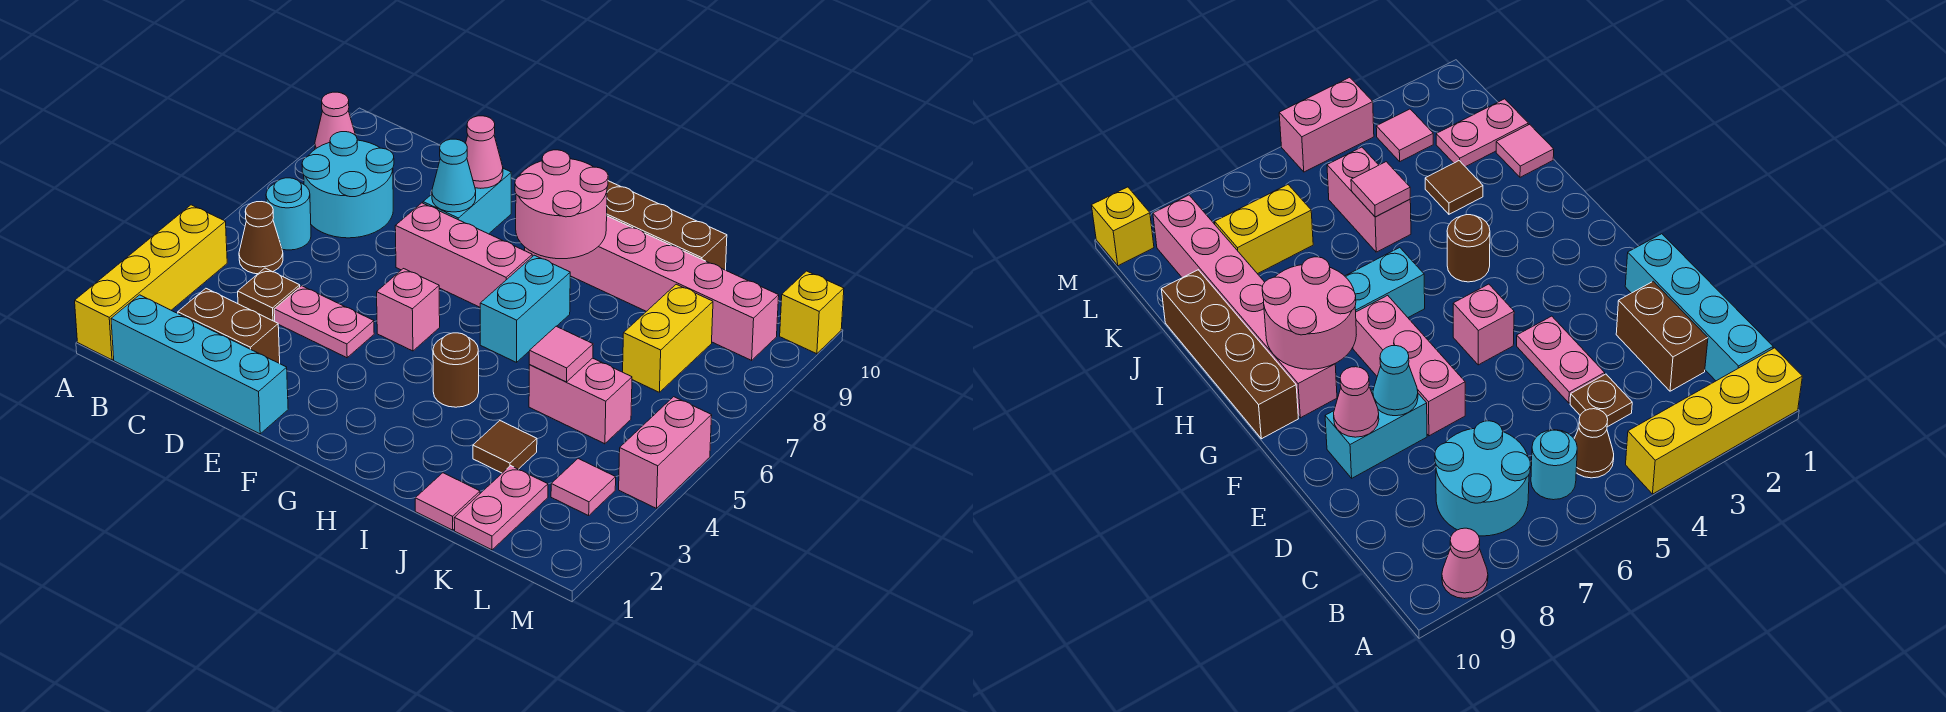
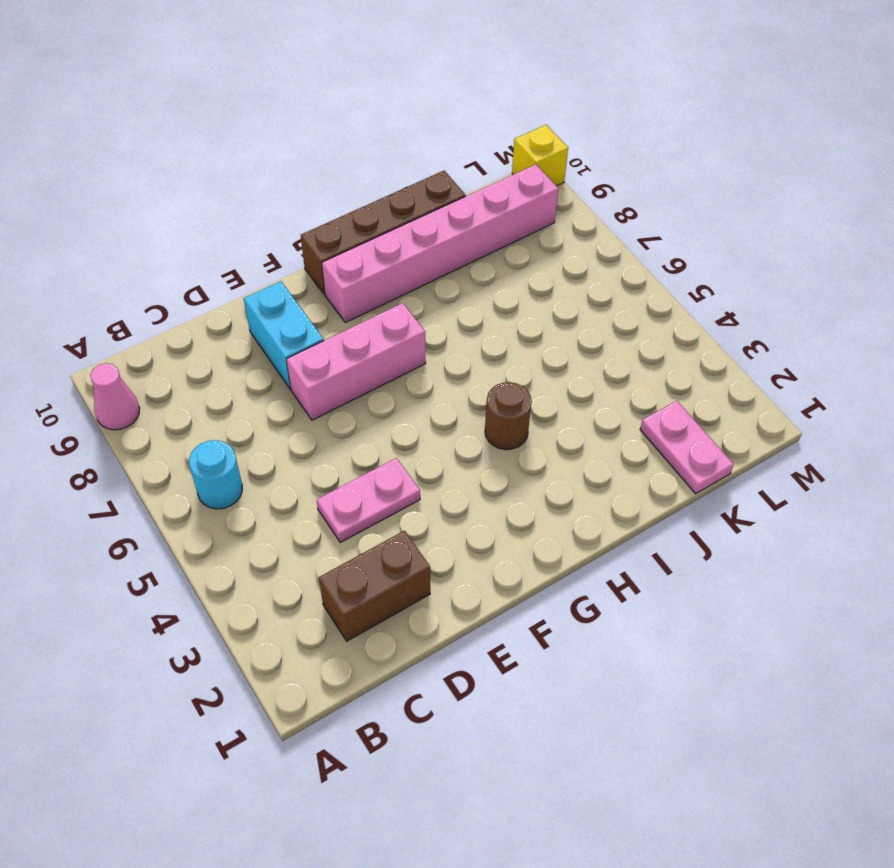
none -> yellow 1x4 brick [75,205,227,360]
none -> cyan 1x4 brick [111,295,288,434]
none -> brown 1x1 cone [239,202,283,274]

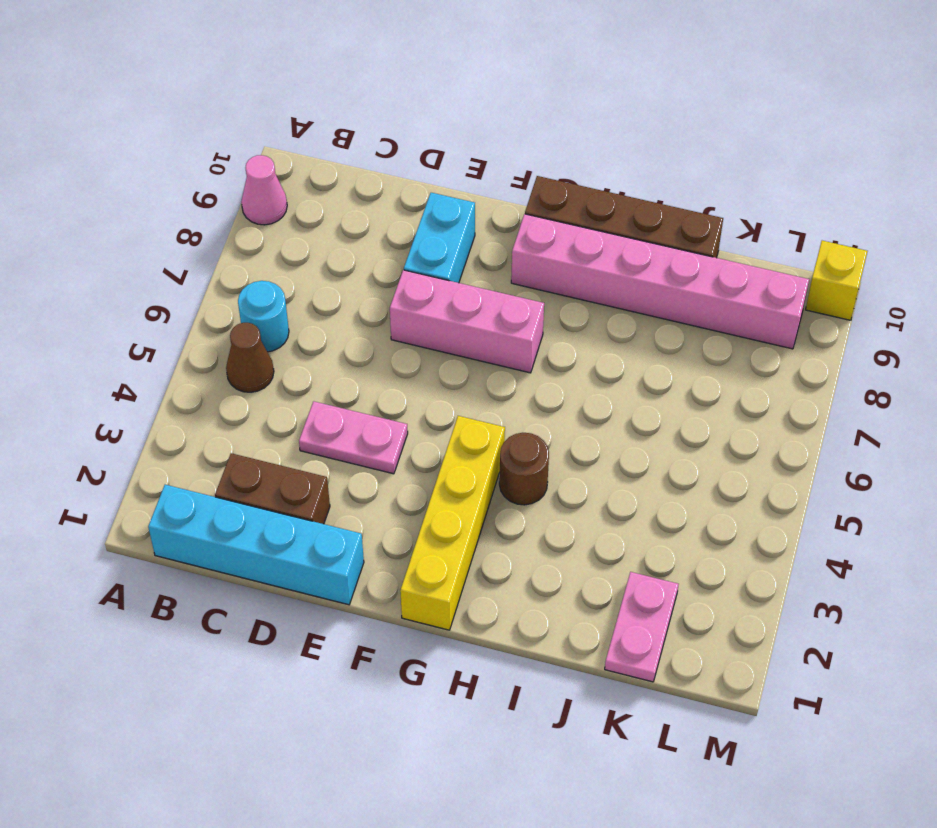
yellow 1x4 brick [400,416,505,630] -> yellow 1x4 brick moved to [75,205,227,360]
none -> cyan 2x2 round brick [302,132,394,238]
none -> brown 1x1 plate [238,268,300,321]
none -> pink 1x1 brick [377,269,440,351]

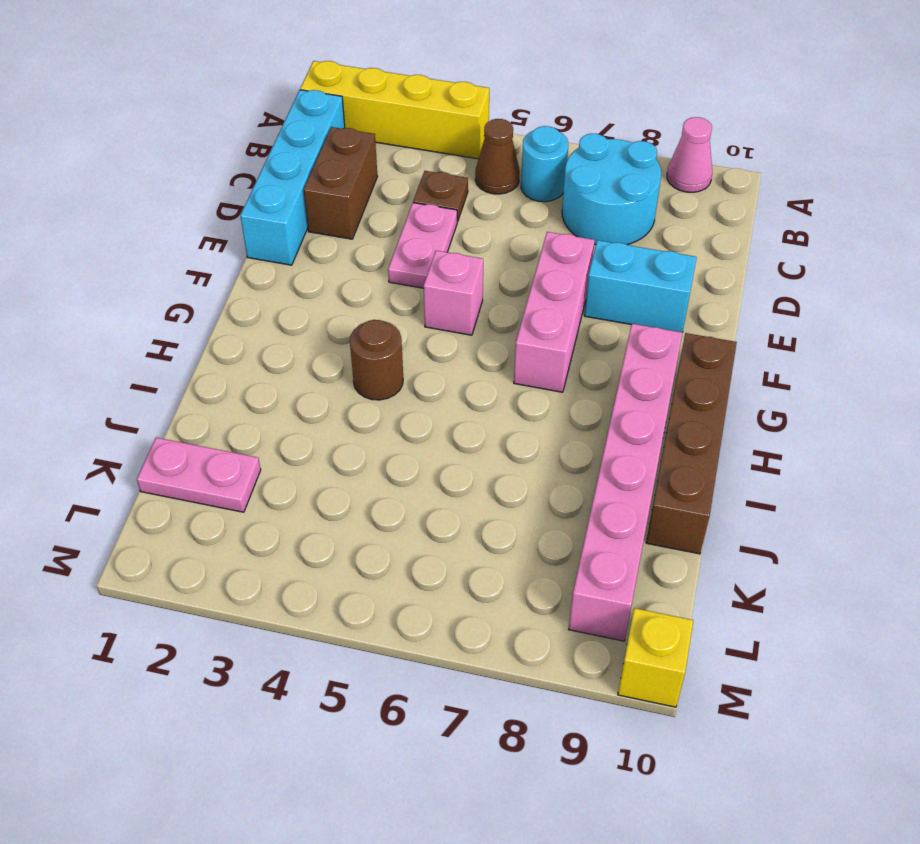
none -> cyan 1x2 brick [480,255,570,362]
none -> pink 1x1 tile [415,473,480,530]
none -> brown 1x1 tile [473,421,537,473]

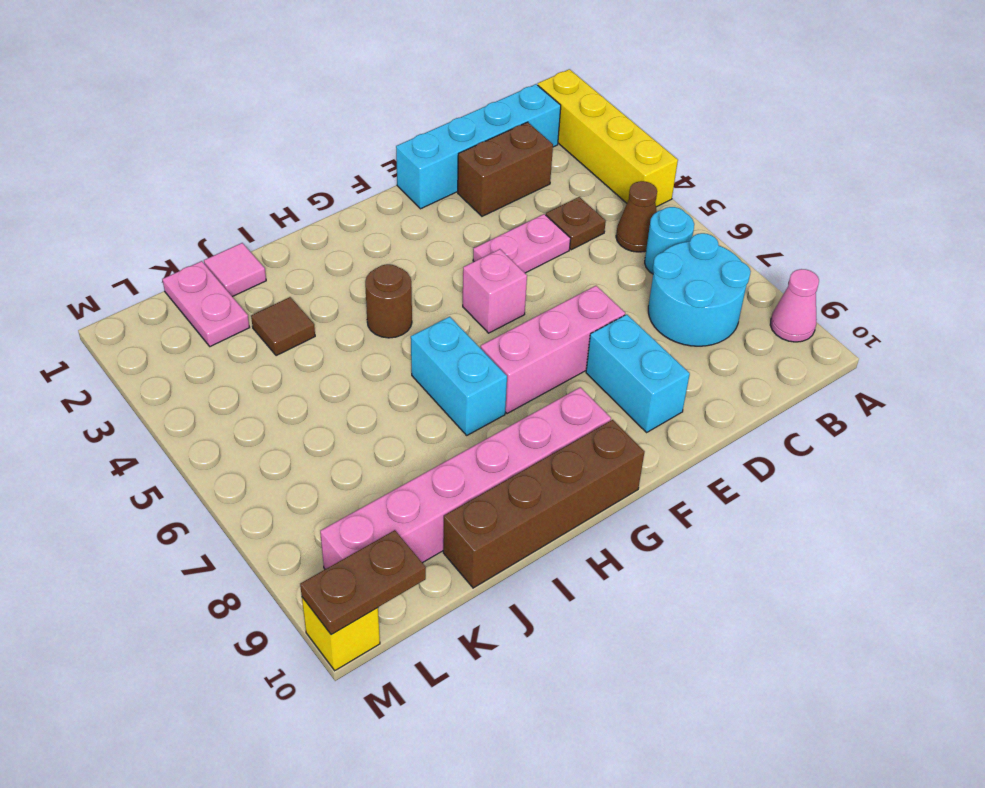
brown 1x2 plate [300,530,426,635] -> none
none -> pink 1x2 brick [529,358,632,444]
none -> yellow 1x2 brick [623,284,713,392]
none -> pink 1x1 tile [551,459,616,516]

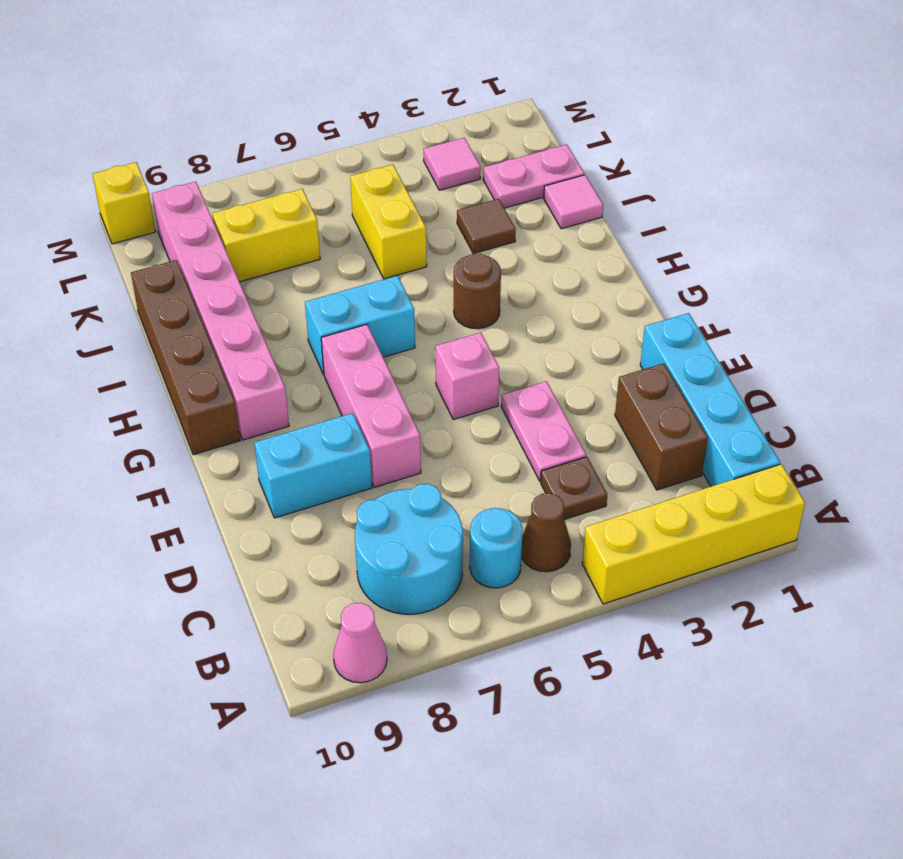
yellow 1x2 brick [350,165,427,279] -> pink 1x2 brick [529,358,632,444]
none -> pink 1x2 brick [619,397,712,508]
none -> cyan 1x1 cone [432,139,476,212]
none -> pink 1x1 cone [466,116,503,188]

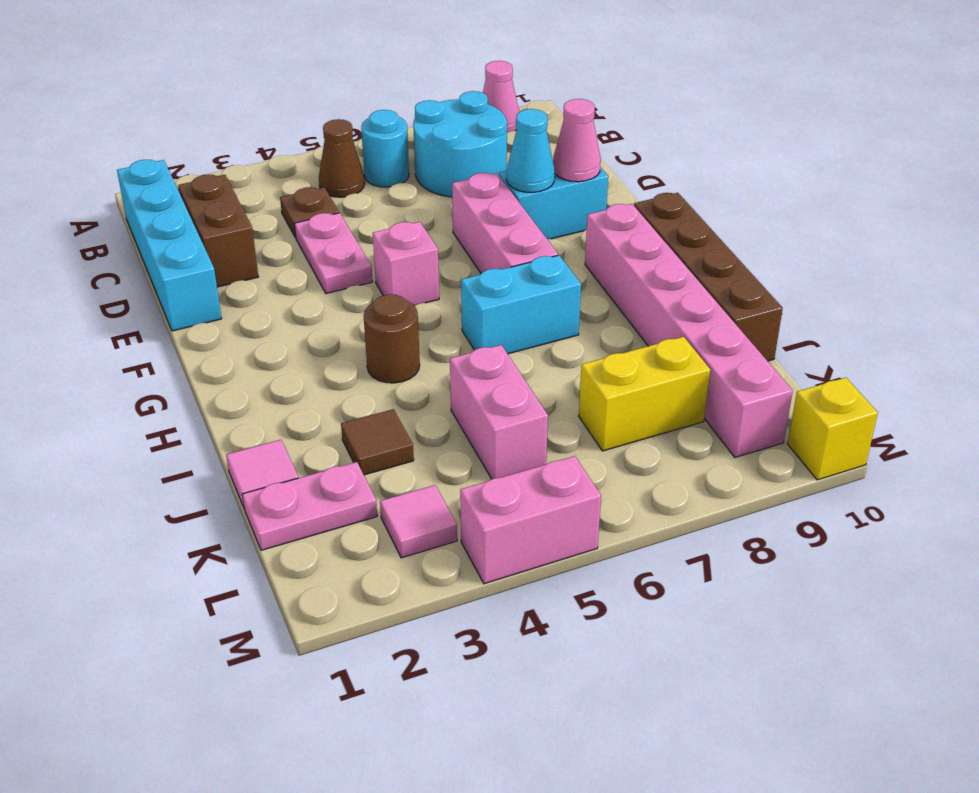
none -> yellow 1x4 brick [75,205,227,360]
none -> pink 2x2 round brick [515,150,608,259]
none -> pink 1x1 tile [529,326,593,382]

